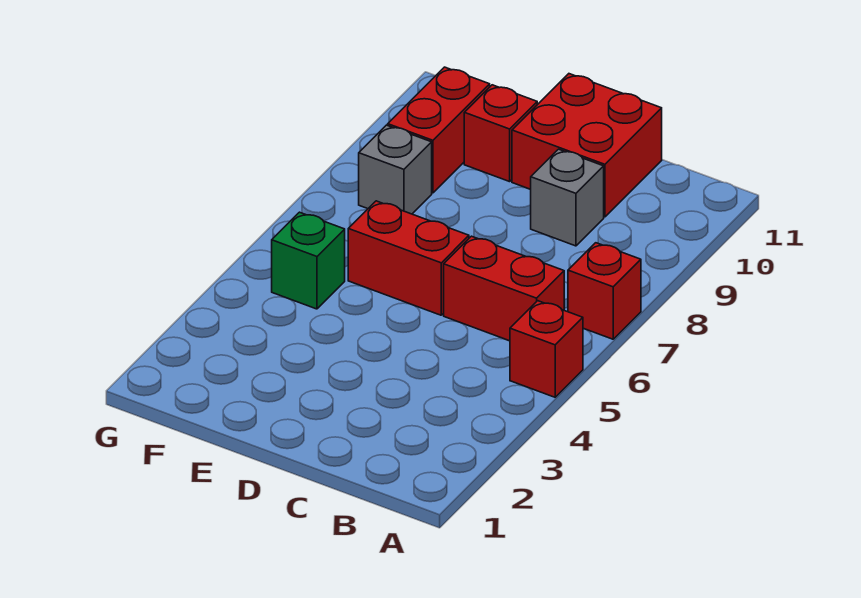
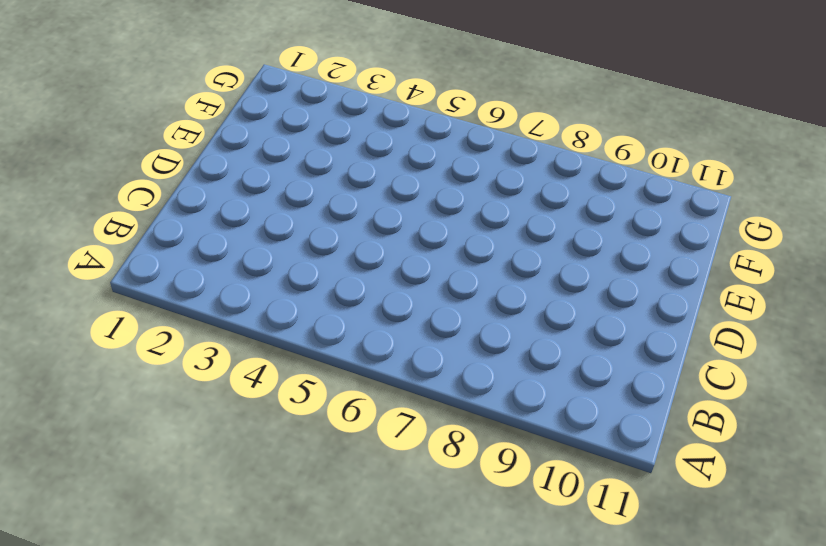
none -> red 1x1 brick [510,301,583,397]
none -> red 1x1 brick [568,243,641,339]

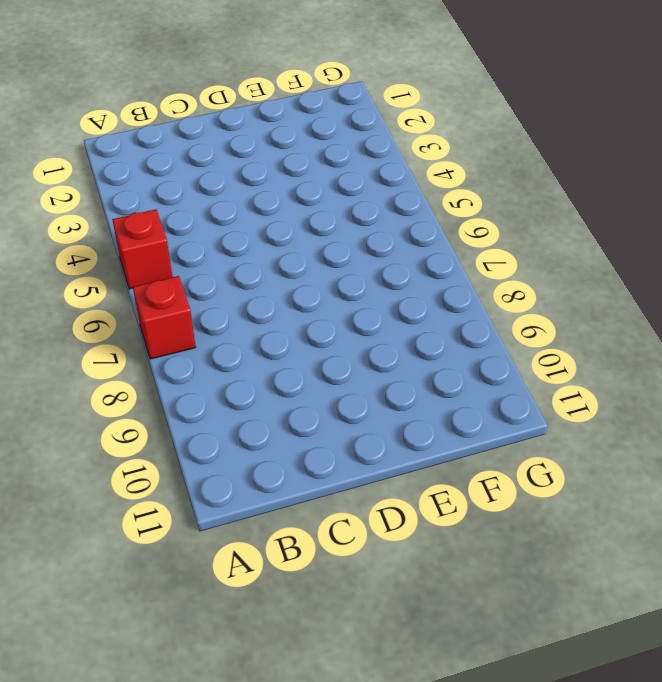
none -> red 1x2 brick [444,236,564,341]
none -> grey 1x1 brick [530,149,604,246]

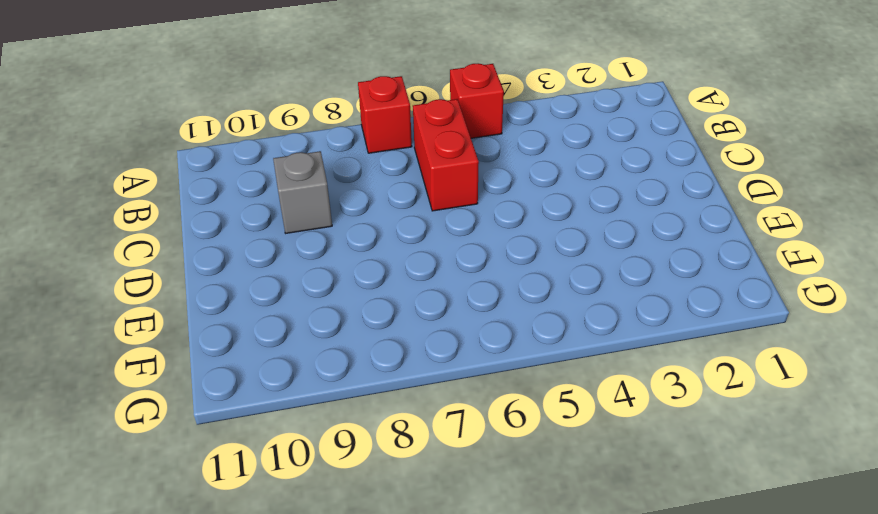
none -> red 2x2 brick [512,74,662,217]
none -> red 1x2 brick [348,201,469,315]

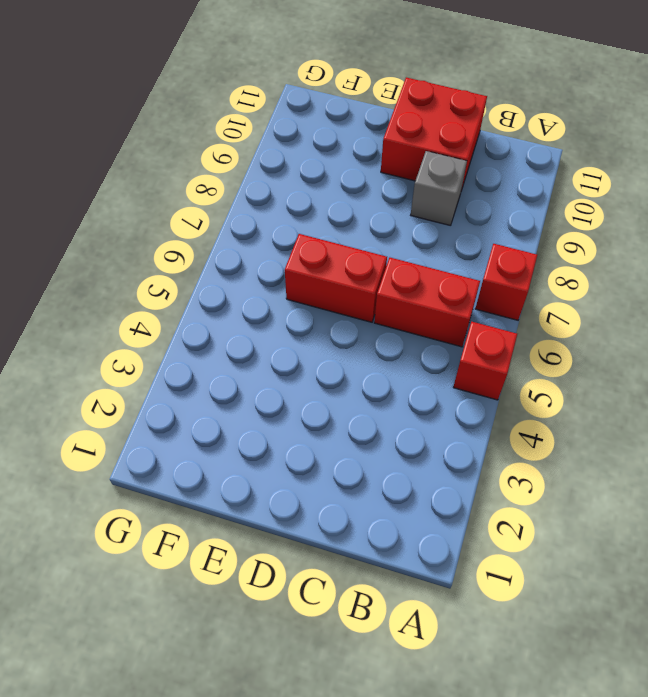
none -> red 1x1 brick [464,85,537,182]
none -> green 1x1 brick [272,212,345,309]

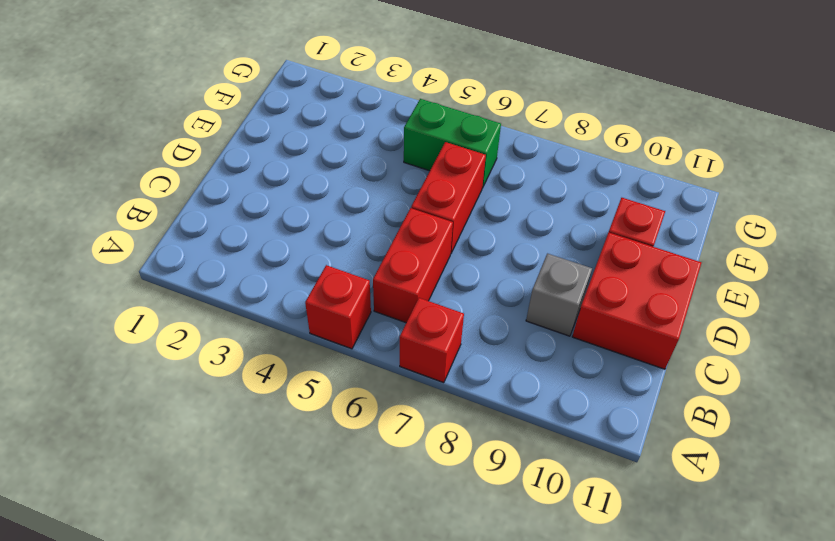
green 1x2 brick [404,99,501,188] -> green 1x1 brick [272,212,345,309]
none -> grey 1x1 brick [359,125,432,214]
none -> red 1x2 brick [388,67,490,193]

